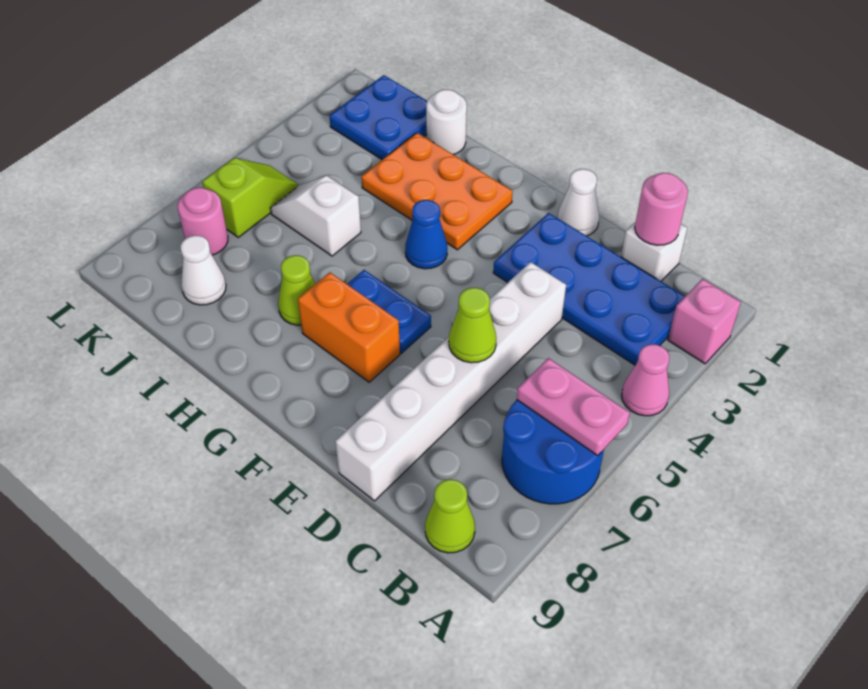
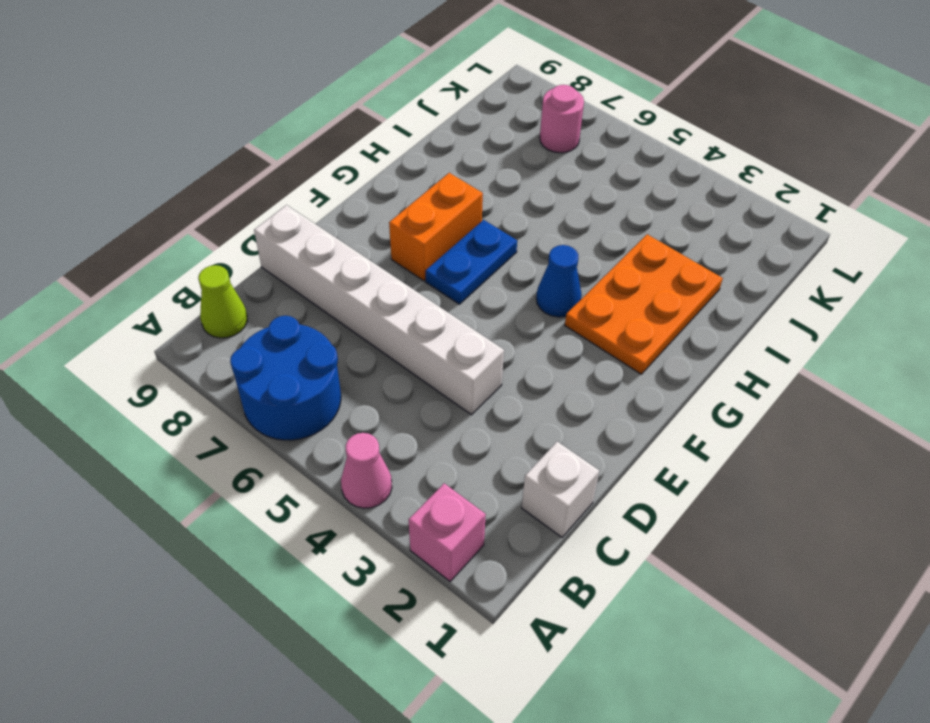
none -> blue 2x4 plate [493,213,685,365]
none -> white 1x1 cone [557,169,599,236]
none -> lime 1x1 cone [278,255,315,325]

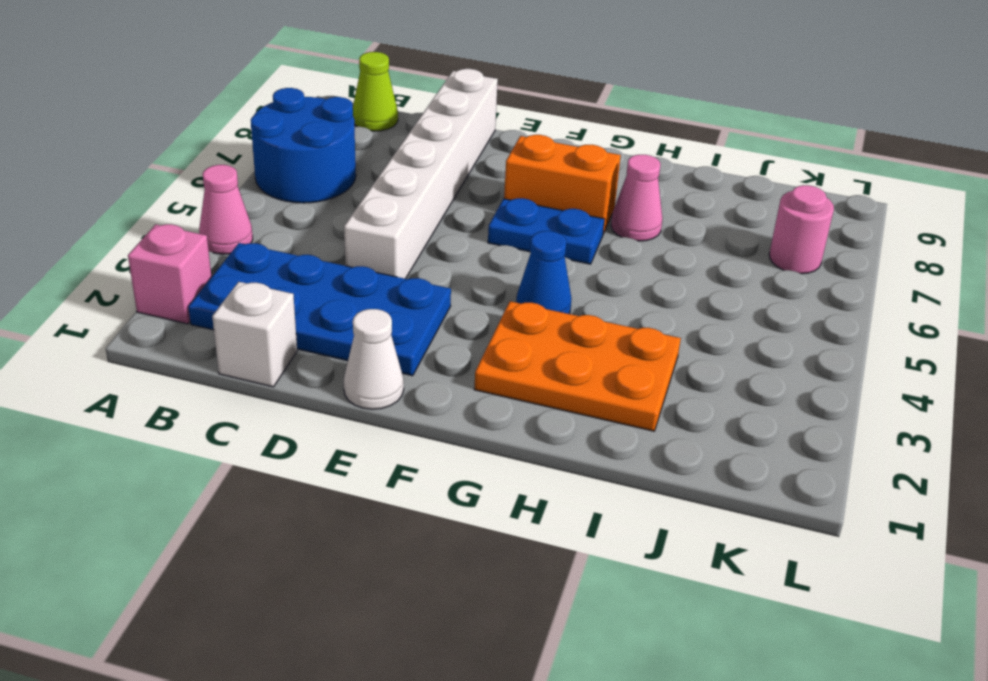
pink 1x1 cone [611,155,662,241] -> lime 1x1 cone [278,255,315,325]
none -> white 1x1 round brick [426,90,467,155]
none -> white 1x2 slope [270,176,361,256]
none -> blue 2x2 plate [330,75,427,160]

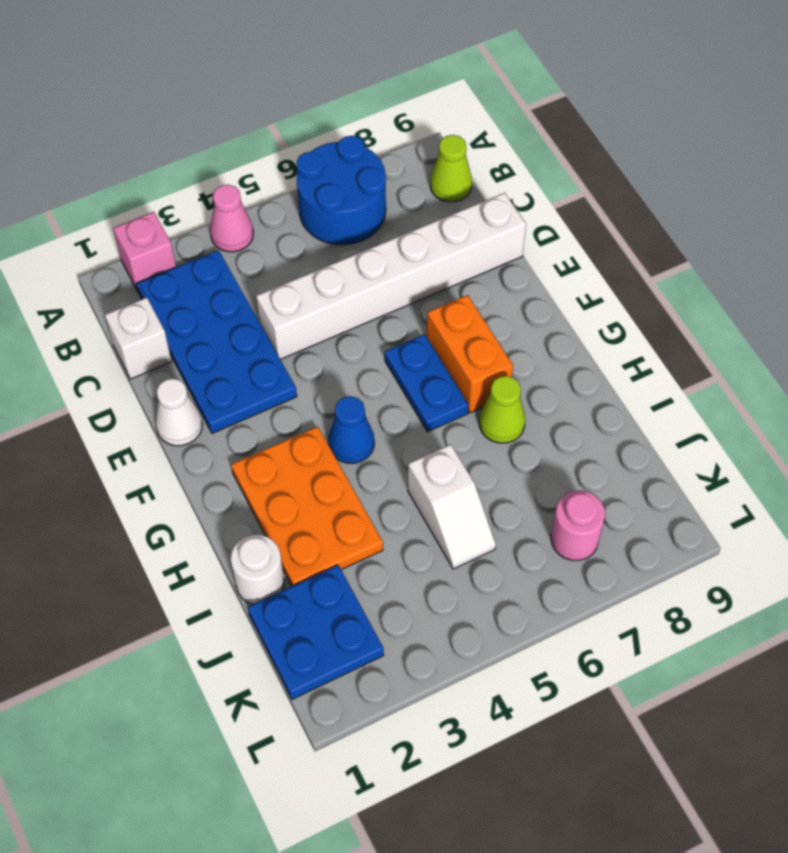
none -> white 1x1 cone [180,235,226,305]
none -> lime 1x2 slope [202,158,298,237]
none -> pink 1x2 plate [517,358,630,456]

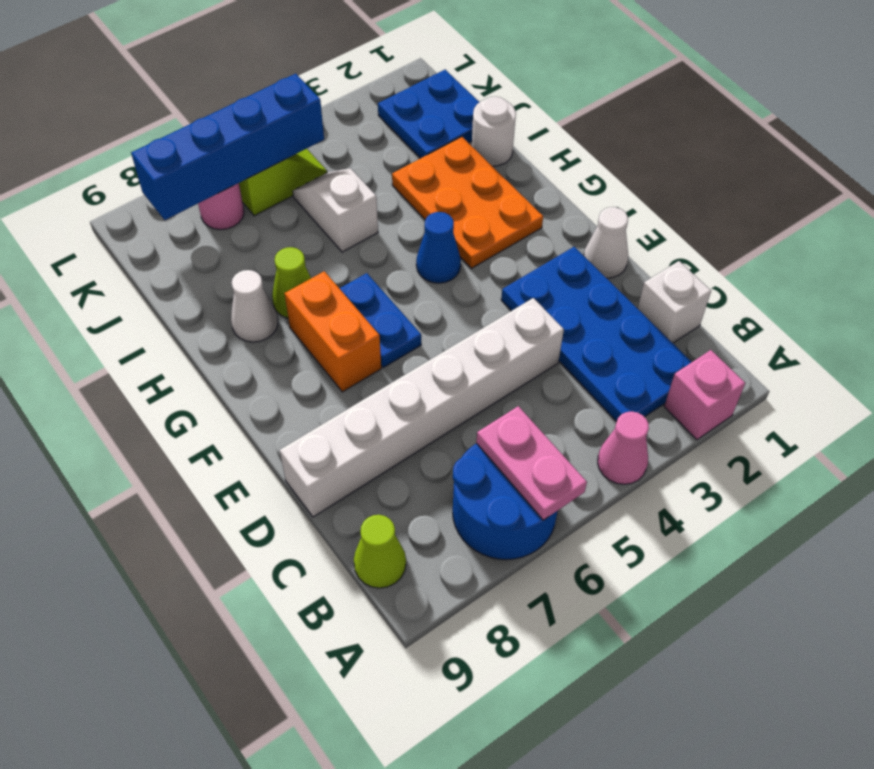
white 1x1 cone [231,270,278,342] -> white 1x1 cone moved to [180,235,226,305]
blue 1x4 brick [131,74,324,220] -> none
none -> pink 1x1 round brick [635,173,688,245]
none -> lime 1x1 cone [449,288,496,363]

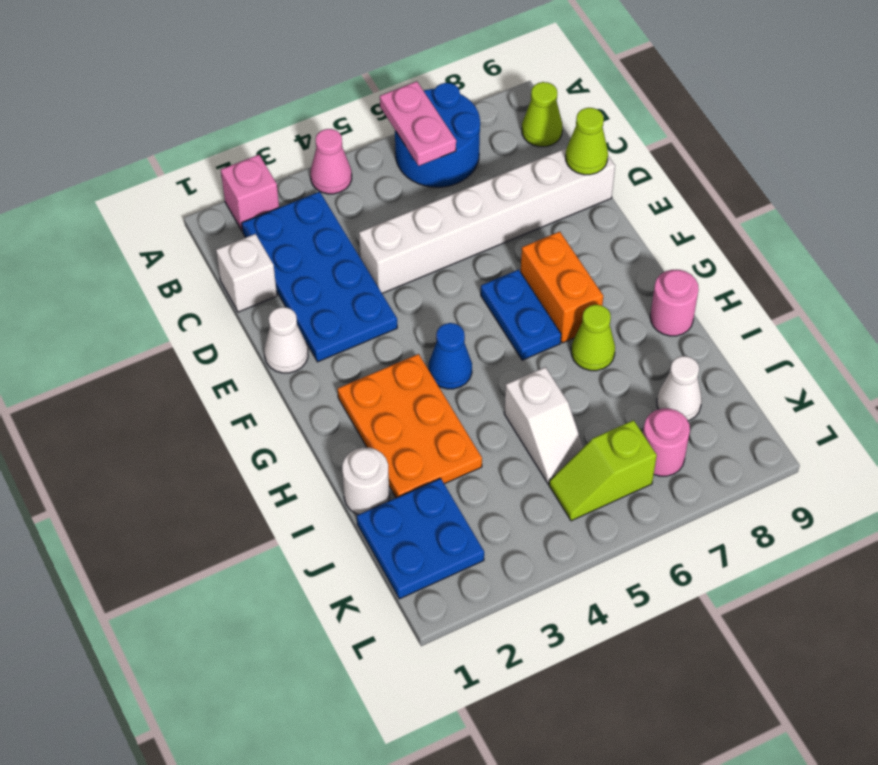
lime 1x1 cone [566,108,608,175] -> lime 1x1 cone moved to [449,288,496,363]
pink 1x1 round brick [650,270,699,336] -> pink 1x1 round brick moved to [635,173,688,245]

